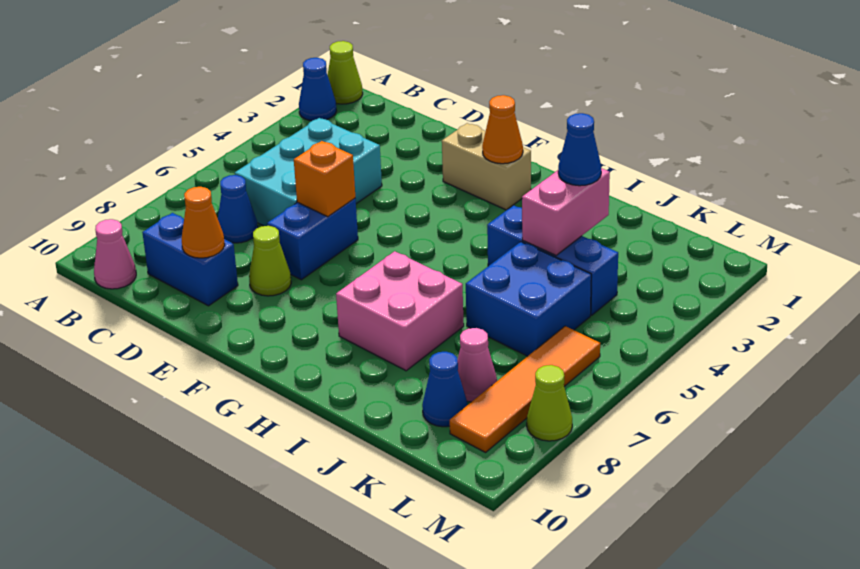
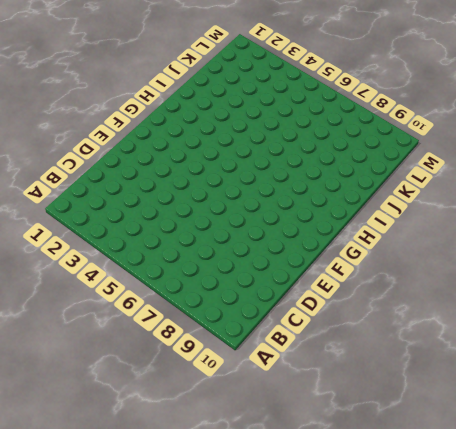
none -> lime 1x1 cone [327,41,363,104]
none -> blue 1x1 cone [299,58,337,121]
none -> pink 1x1 cone [94,219,136,289]

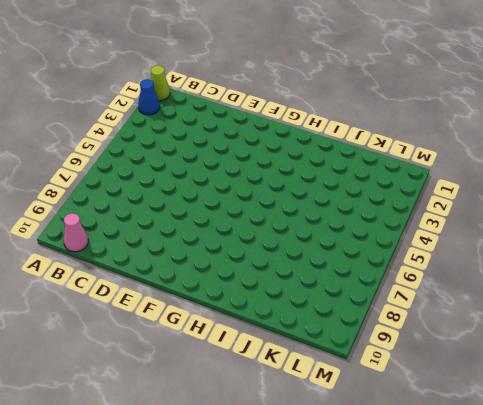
none -> cyan 2x3 brick [235,118,382,226]
none -> blue 1x1 cone [218,175,258,243]
none -> blue 1x2 brick [142,213,238,306]

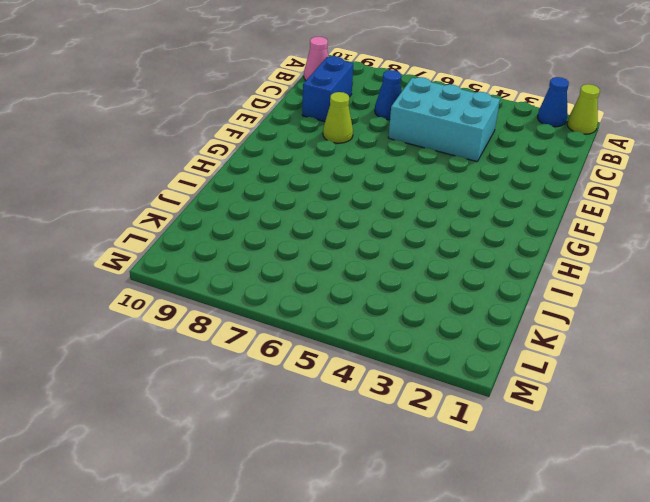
none -> blue 1x2 brick [267,198,358,280]
none -> tan 1x2 brick [442,123,531,210]
none -> pink 2x2 brick [336,251,464,371]

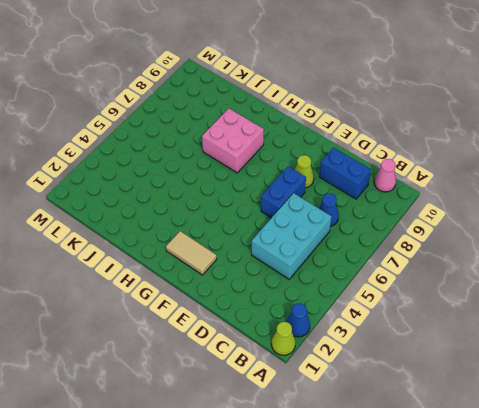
tan 1x2 tile [166,231,217,275] -> tan 1x2 brick [442,123,531,210]
none -> blue 1x3 brick [487,205,618,315]
none -> blue 2x2 brick [466,242,591,356]
none -> pink 1x1 cone [458,328,497,402]

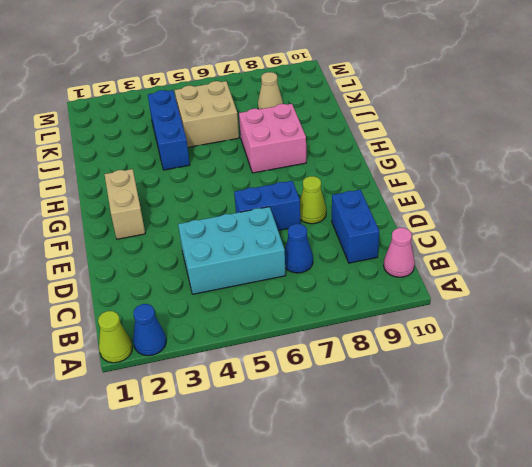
tan 2x2 brick [175,81,239,147] -> blue 2x2 brick [466,242,591,356]
tan 1x1 cone [258,72,283,109] -> pink 1x1 cone [458,328,497,402]
none -> blue 1x1 cone [422,352,467,427]
none -> orange 1x4 tile [450,326,600,452]
none -> lime 1x1 cone [527,365,572,441]

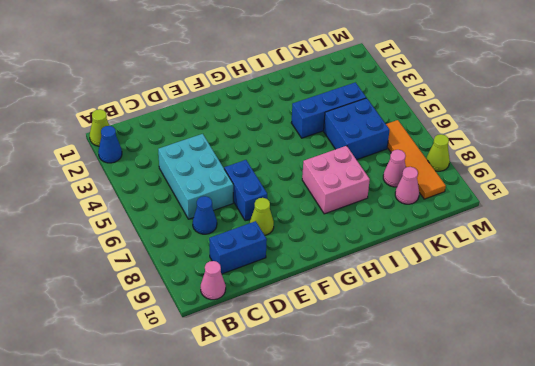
pink 1x1 cone [395,167,419,204] -> blue 1x1 cone [422,352,467,427]
none -> tan 1x2 brick [442,123,531,210]
none -> orange 1x1 cone [182,187,225,258]
none -> orange 1x1 brick [294,141,355,217]

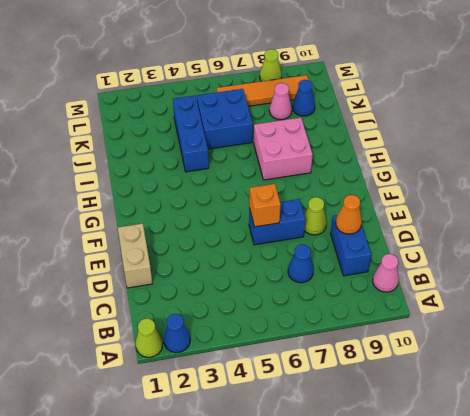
tan 1x2 brick [118,223,152,288] -> tan 1x2 brick moved to [442,123,531,210]
none -> cyan 2x3 brick [235,118,382,226]
none -> orange 1x1 cone [482,95,523,164]
none -> pink 1x2 brick [522,168,610,256]

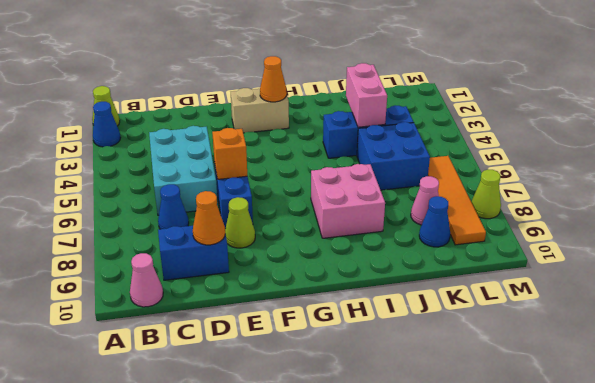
none -> blue 1x1 cone [558,113,601,186]

